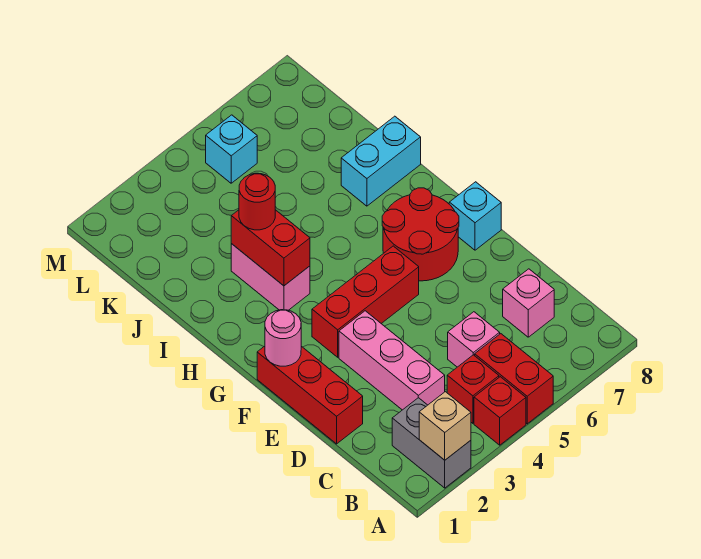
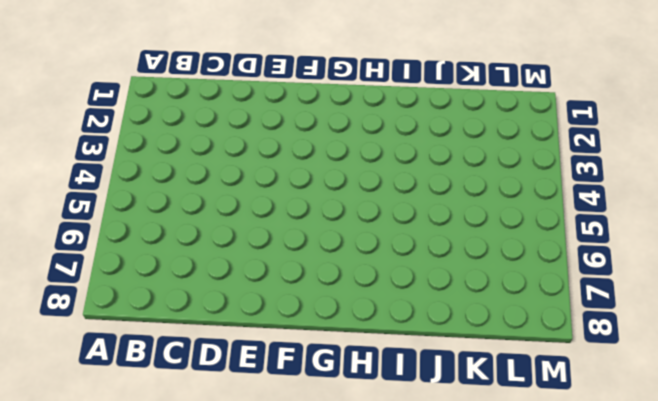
none -> grey 1x2 brick [392,398,471,488]
none -> red 1x1 brick [474,377,526,445]
none -> red 1x2 brick [475,334,553,424]

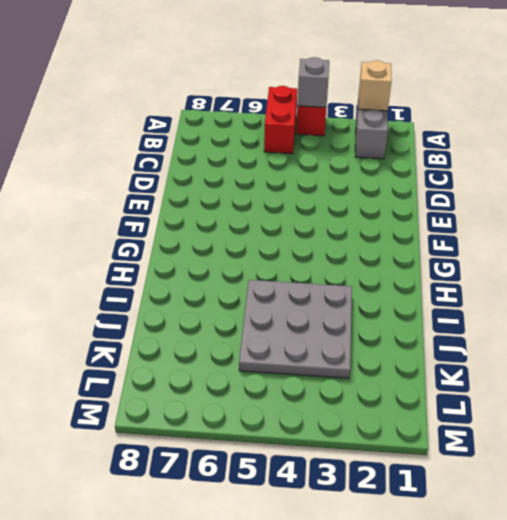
grey 1x1 brick [297,57,329,107] -> none
grey 3x3 plate [239,280,352,378] -> pink 1x2 brick [231,244,310,310]
none -> red 1x1 brick [447,355,499,423]
none -> pink 1x3 brick [339,311,445,410]
none -> pink 1x1 brick [448,312,500,367]

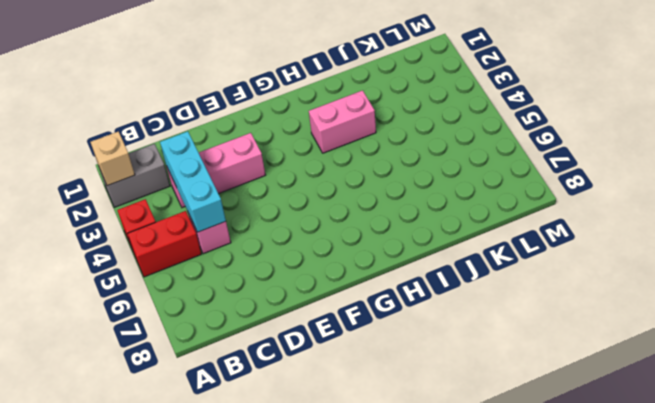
cyan 1x3 brick [160,131,226,232] -> none
none -> red 1x1 brick [447,355,499,423]
none -> pink 1x1 brick [503,269,554,337]
none -> red 1x3 brick [257,346,363,444]

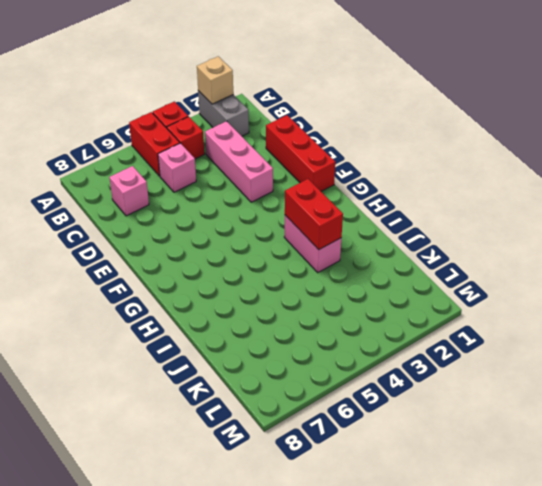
none -> red 1x3 brick [312,246,419,357]
none -> red 2x2 round brick [382,188,459,281]
none -> cyan 1x1 brick [449,182,501,250]

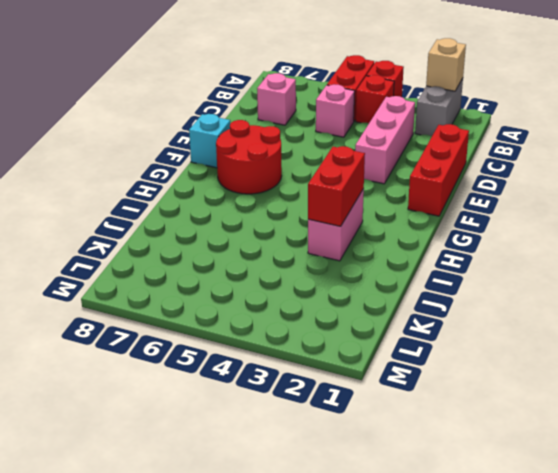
none -> red 1x3 brick [312,246,419,357]
none -> cyan 1x2 brick [341,116,421,206]
none -> cyan 1x1 brick [206,115,257,183]

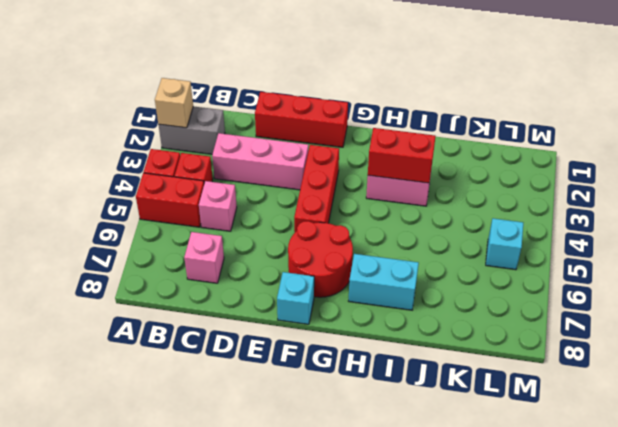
cyan 1x2 brick [349,254,419,310] -> cyan 1x2 brick turned to [341,116,421,206]
none -> pink 1x1 round brick [265,310,301,366]
none -> red 1x1 round brick [239,173,275,230]

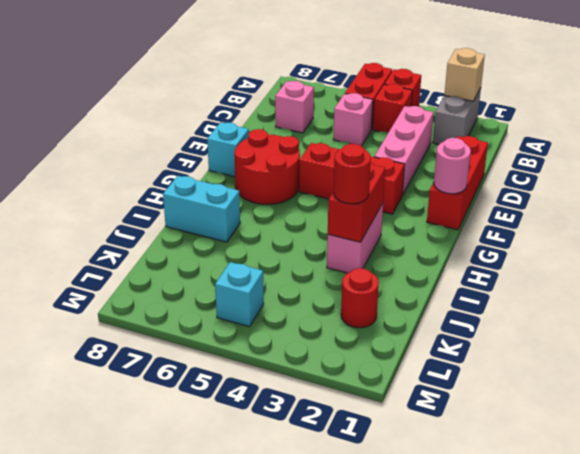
red 1x1 round brick [341,268,379,328] -> none

